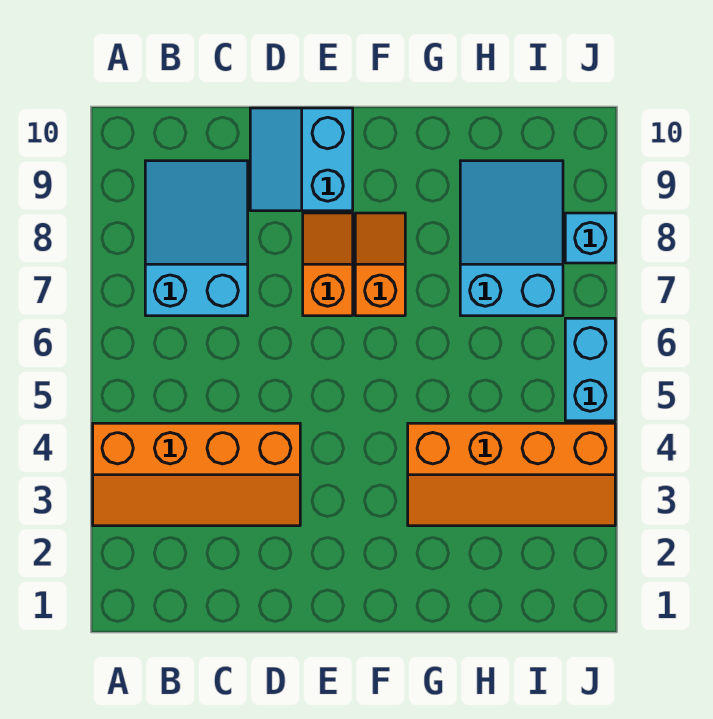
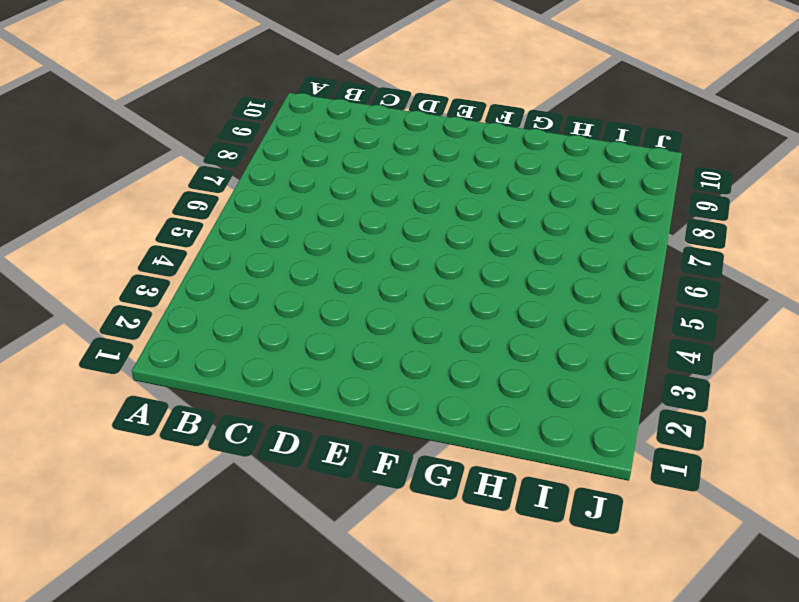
none -> orange 2x4 slope [93,423,300,526]
none -> cyan 2x3 slope [145,161,248,316]

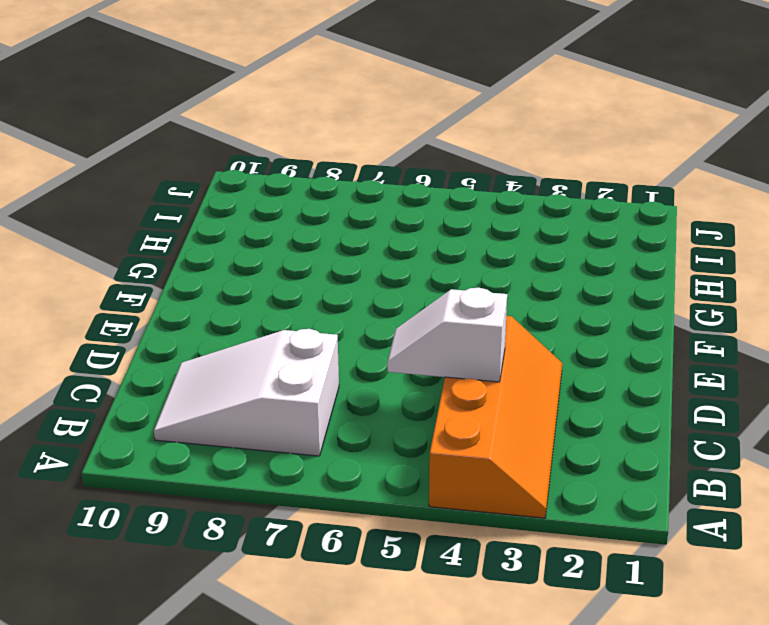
white 2x3 slope [154,329,339,456] -> cyan 2x3 slope [145,161,248,316]
white 1x2 slope [387,288,507,382] -> none
none -> cyan 2x2 slope [250,108,353,211]
none -> orange 1x2 slope [303,213,353,316]

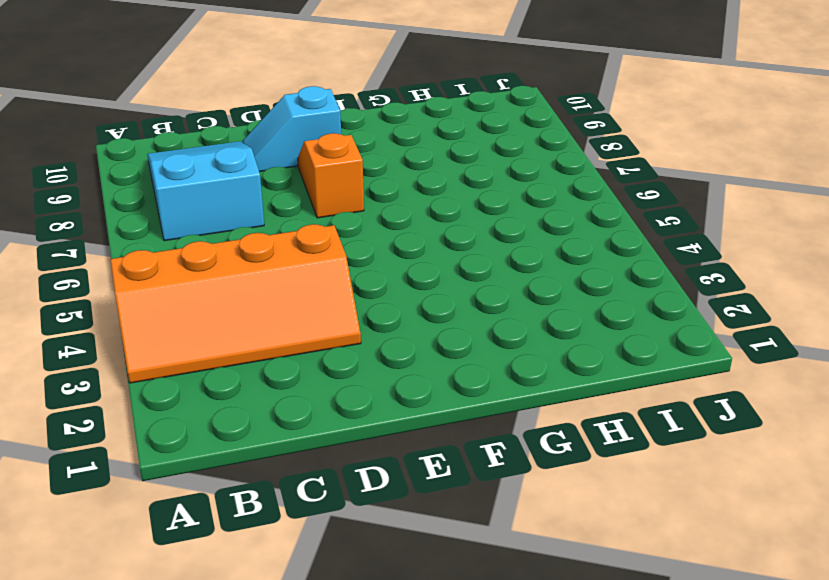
cyan 1x2 slope [242,86,341,172] -> cyan 2x2 slope [250,108,353,211]
none -> orange 1x2 slope [355,213,405,316]
none -> orange 2x4 slope [408,423,615,526]

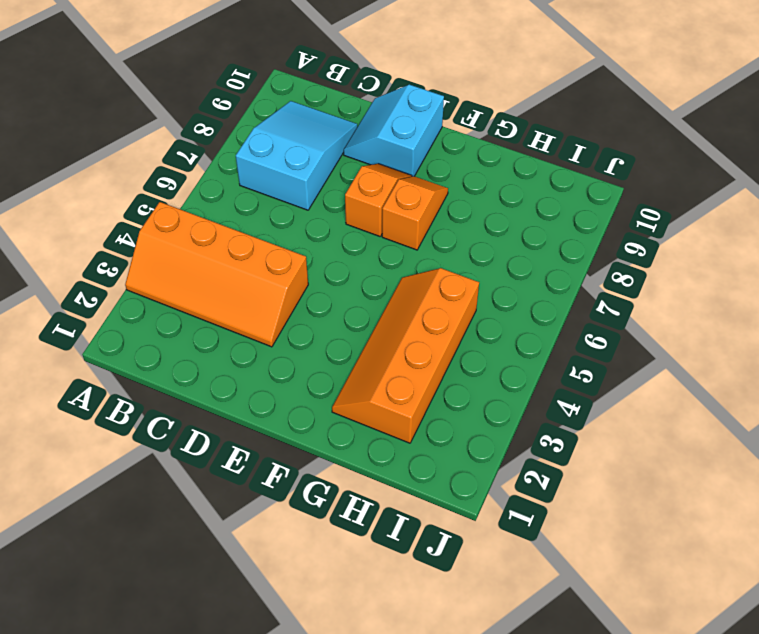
orange 2x4 slope [332,268,479,443] -> orange 2x4 slope turned to [408,423,615,526]
none -> cyan 2x3 slope [460,161,563,316]
none -> cyan 1x2 brick [565,318,615,421]

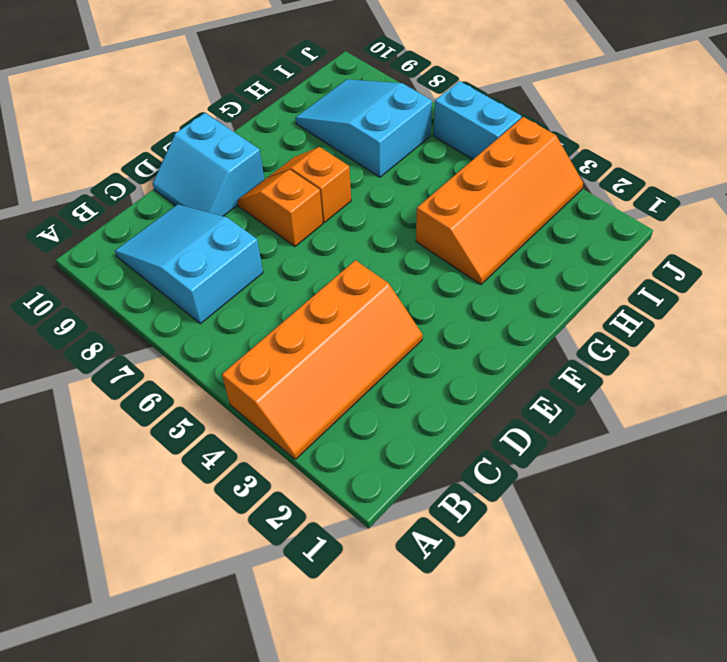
none -> cyan 1x1 brick [565,213,615,263]

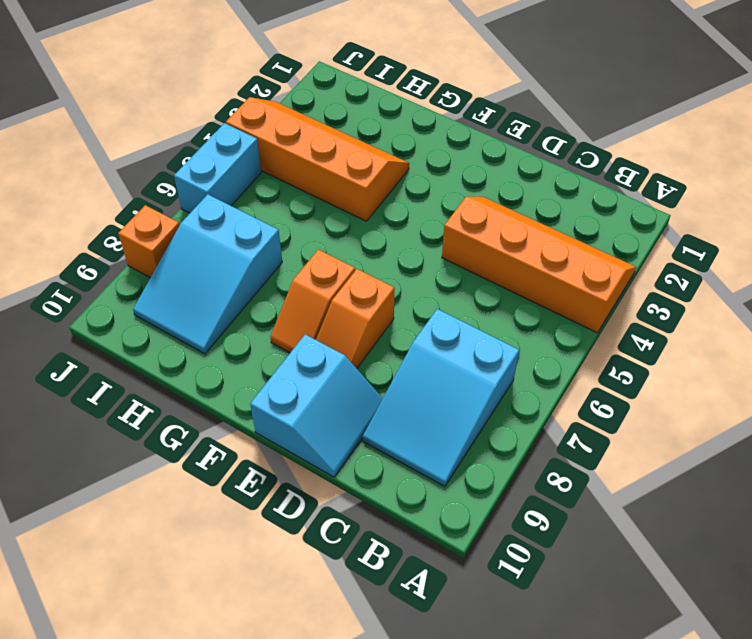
orange 1x1 brick [118,205,180,278] -> cyan 1x1 brick [565,213,615,263]

